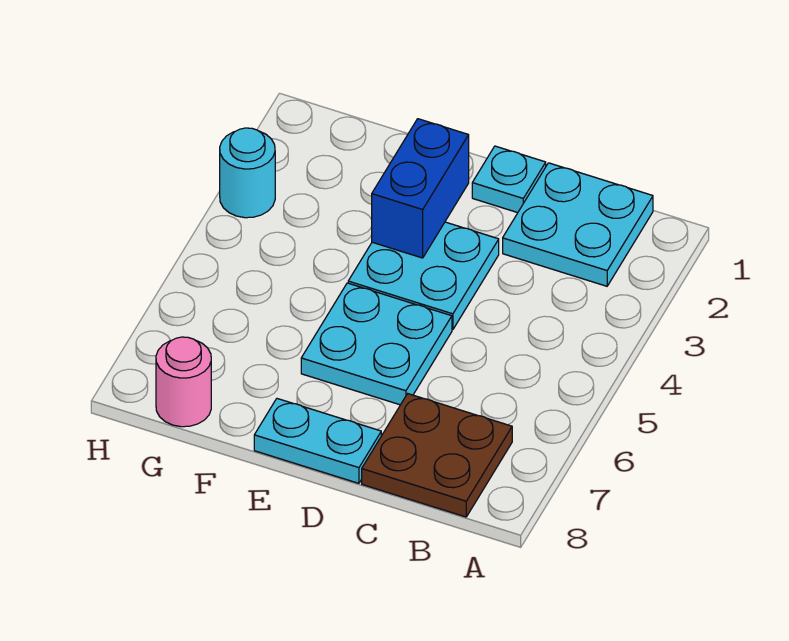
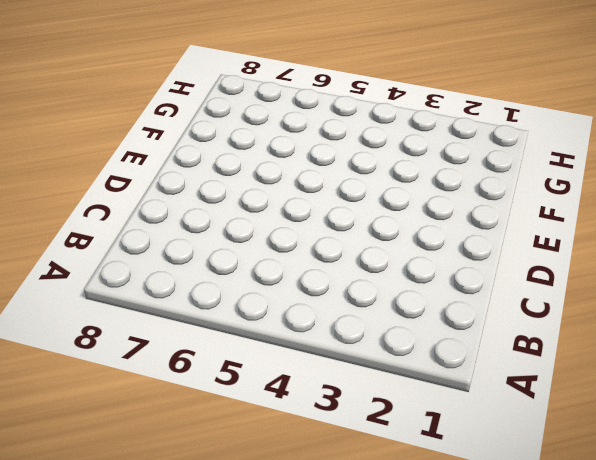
none -> cyan 2x2 plate [503,163,653,286]
none -> brown 2x2 plate [362,394,512,517]

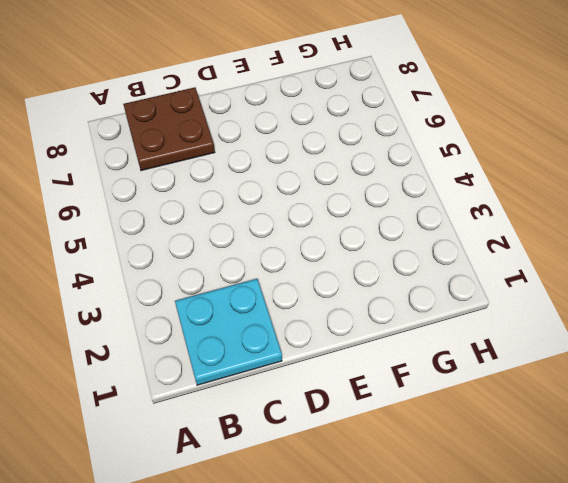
none -> cyan 1x1 plate [472,146,546,213]
none -> cyan 2x2 plate [348,222,499,330]

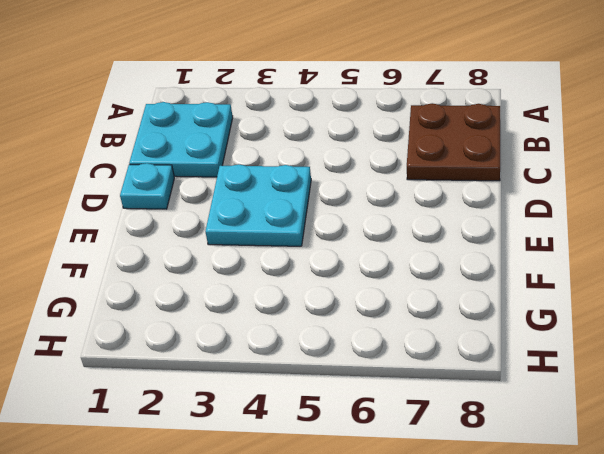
none -> cyan 2x2 plate [301,283,452,405]
none -> cyan 1x2 plate [254,399,381,483]

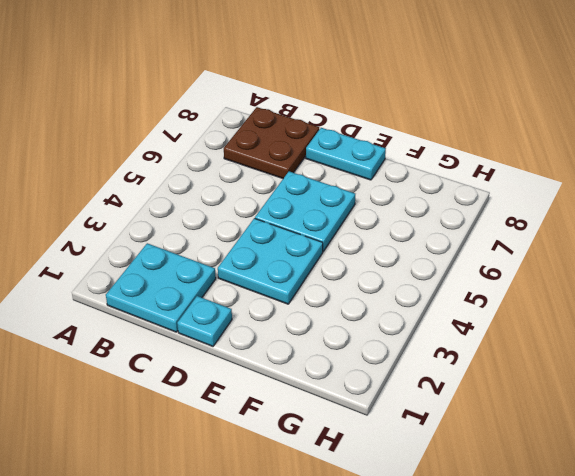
none -> pink 1x1 round brick [156,337,211,427]
none -> cyan 1x1 round brick [220,128,275,218]

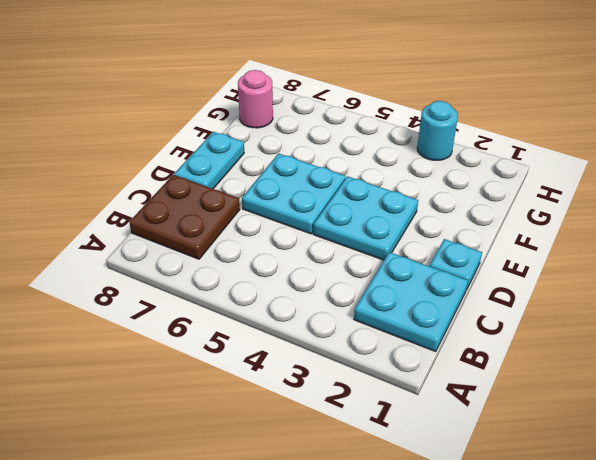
none -> blue 1x2 brick [372,119,469,258]

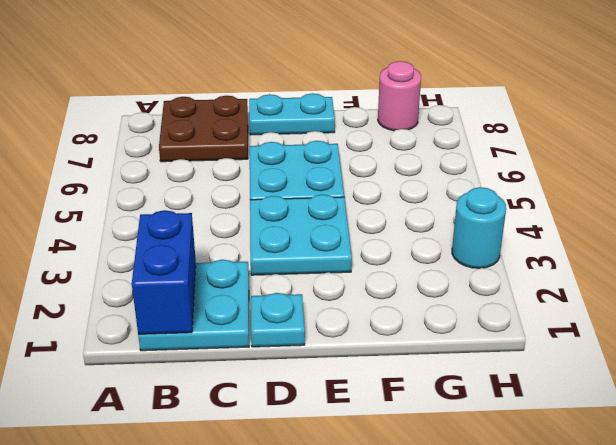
blue 1x2 brick [132,210,196,334] -> blue 1x2 brick moved to [372,119,469,258]

